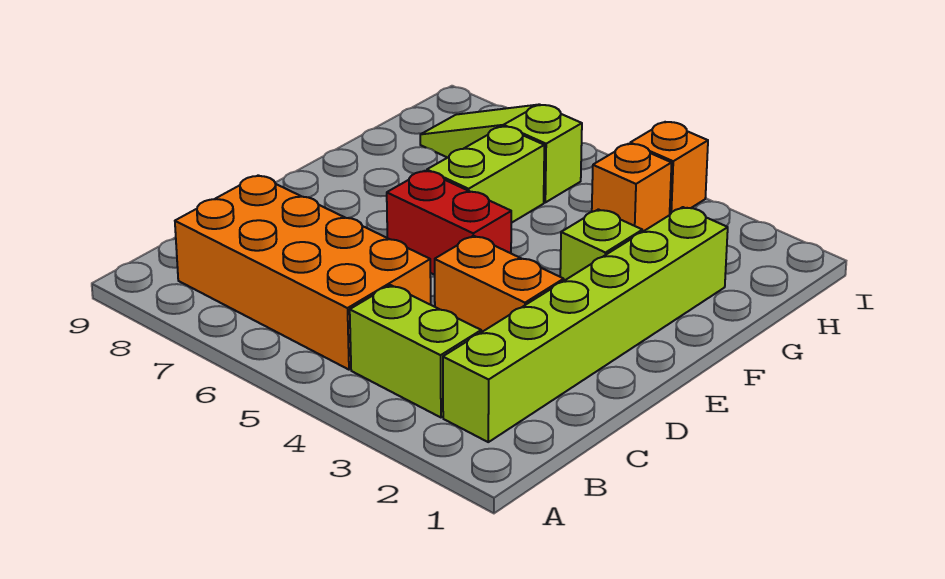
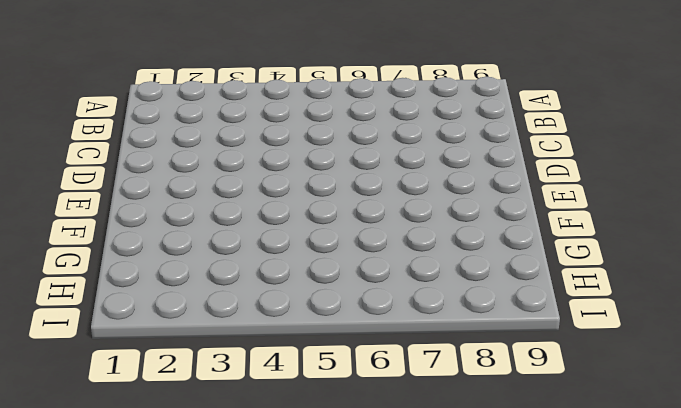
none -> lime 1x6 brick [443,207,728,442]
none -> lime 1x2 brick [350,285,481,417]

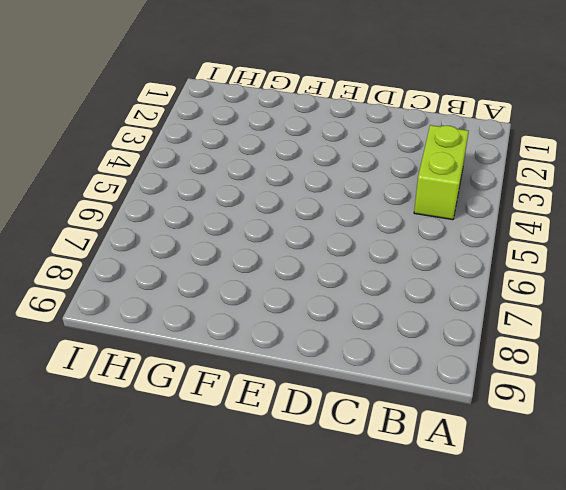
none -> lime 1x6 brick [443,207,728,442]
none -> orange 2x4 brick [175,175,431,370]

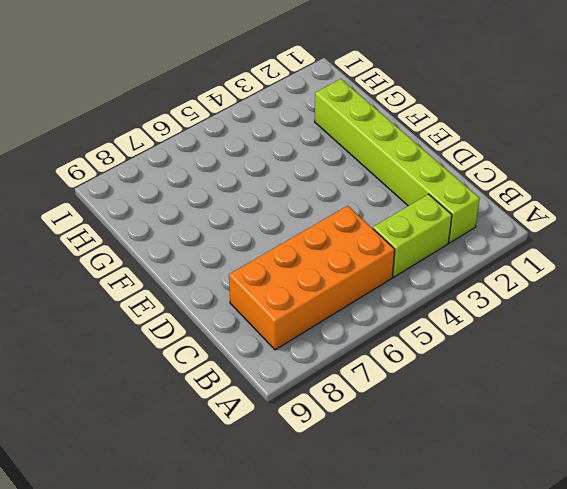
none -> orange 1x2 brick [435,236,564,332]
none -> red 1x2 brick [387,171,511,275]

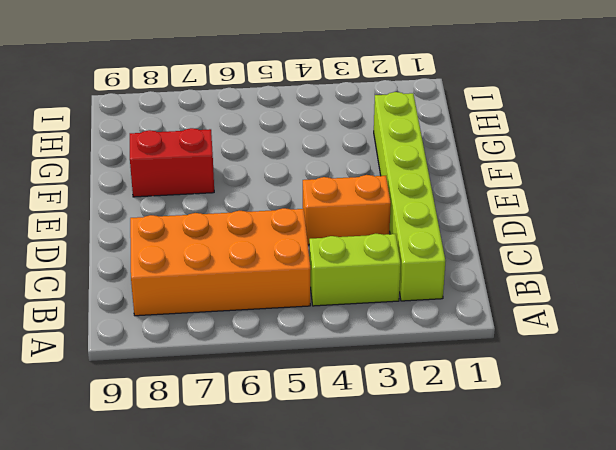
red 1x2 brick [130,128,214,197] -> red 1x2 brick moved to [387,171,511,275]
none -> lime 1x1 brick [560,209,642,281]
none -> lime 1x2 brick [427,127,544,223]

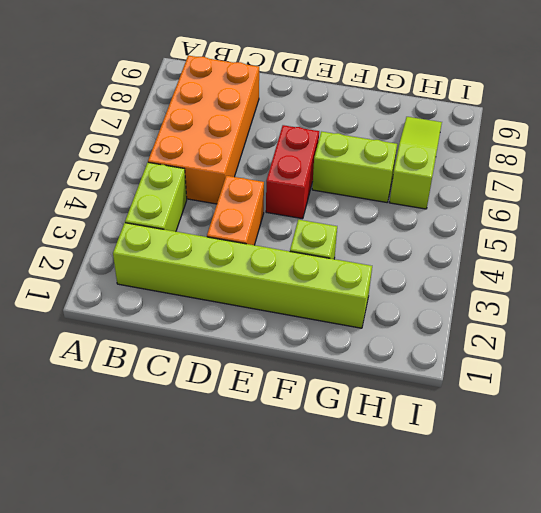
none -> orange 1x1 brick [592,144,672,232]
none -> orange 1x1 brick [630,122,708,214]

